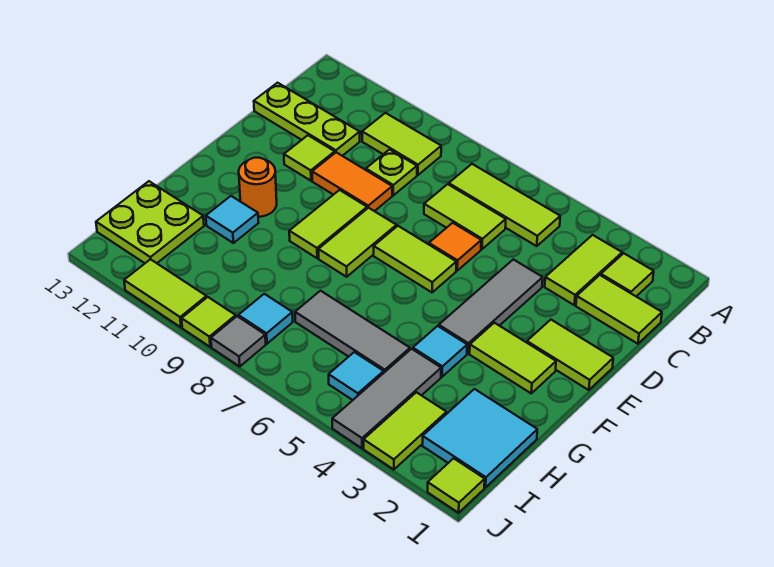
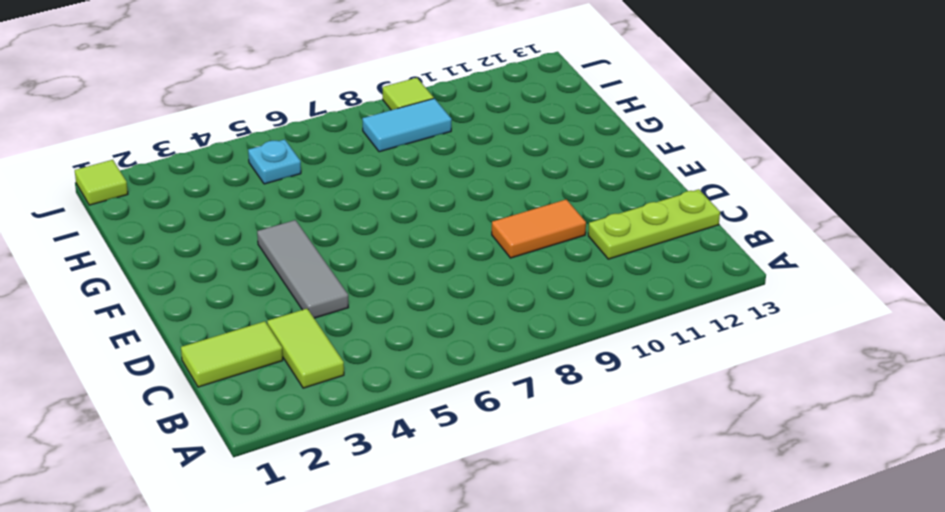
cyan 1x1 plate [248,139,301,184] -> cyan 1x1 tile [329,352,384,400]
cyan 1x2 tile [362,98,452,152] -> cyan 1x1 tile [238,294,293,344]
none -> lime 1x1 tile [601,253,654,296]
none -> lime 1x3 tile [449,164,560,246]
none -> lime 1x2 tile [362,113,441,175]
none -> lime 1x2 tile [424,184,506,249]

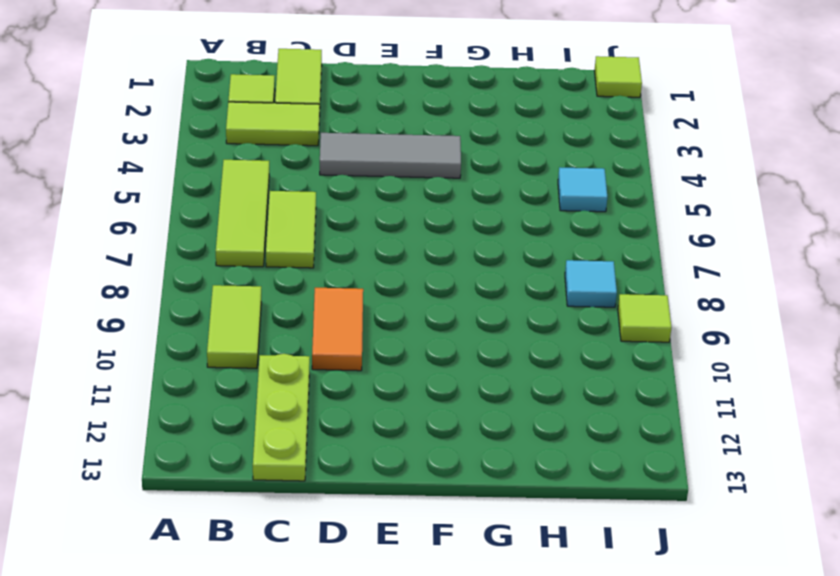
none -> lime 1x1 plate [366,150,417,195]
none -> orange 1x1 tile [429,223,481,270]
none -> lime 1x1 tile [284,135,335,181]
none -> lime 1x2 tile [527,320,613,390]

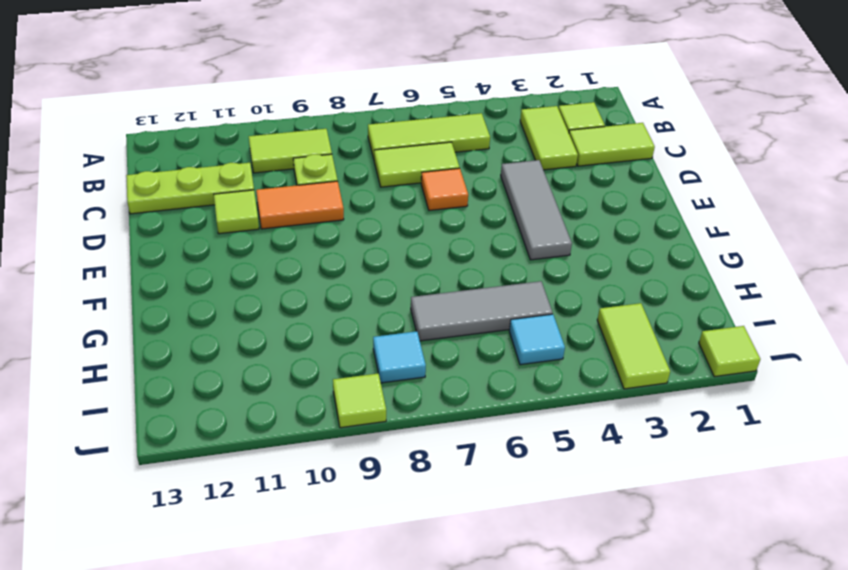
none -> lime 1x2 tile [527,320,613,390]
none -> lime 1x2 tile [374,226,456,292]
none -> lime 1x2 tile [318,208,397,277]
none -> lime 1x2 tile [289,190,367,258]

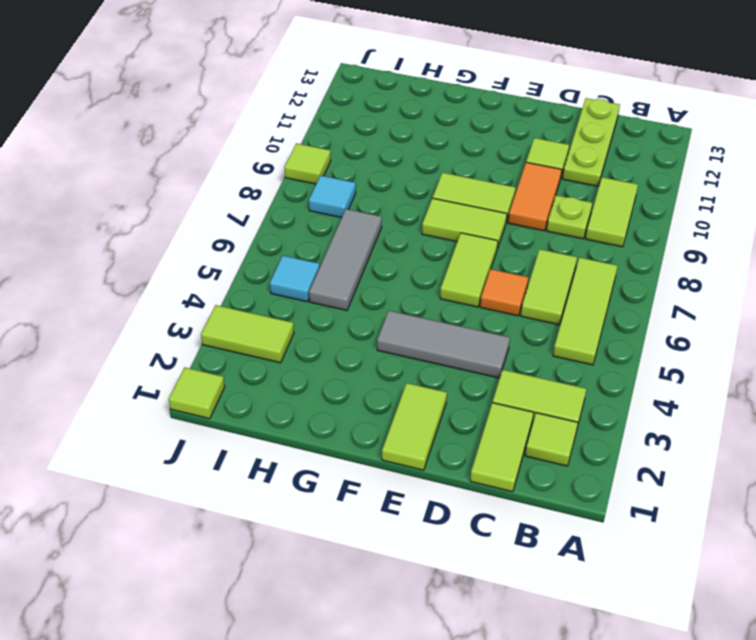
none -> lime 1x2 tile [470,323,556,393]
none -> orange 1x1 round brick [239,158,277,217]
none -> cyan 1x1 tile [413,326,467,377]
none -> cyan 1x1 tile [206,196,258,243]

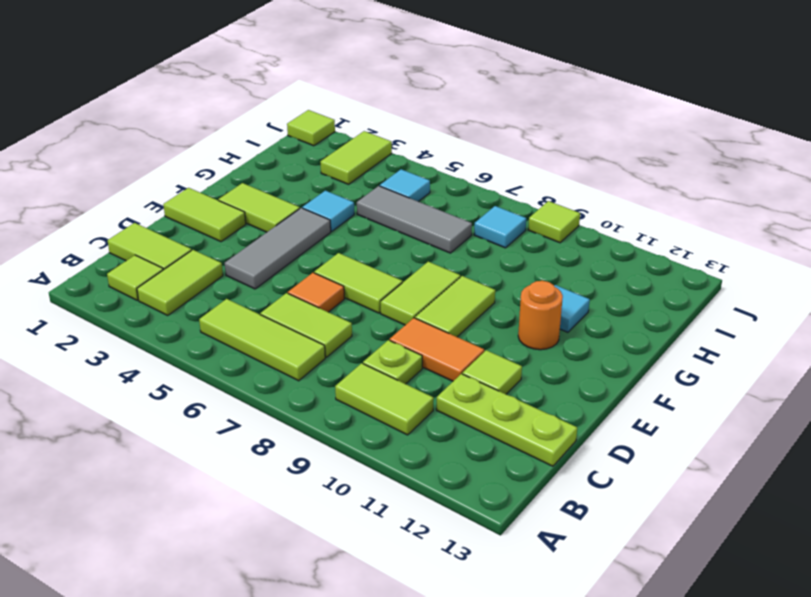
none -> cyan 2x2 tile [422,389,537,487]
none -> grey 1x3 tile [332,349,441,448]
none -> lime 2x2 plate [96,181,204,263]
none -> grey 1x1 tile [211,316,266,366]

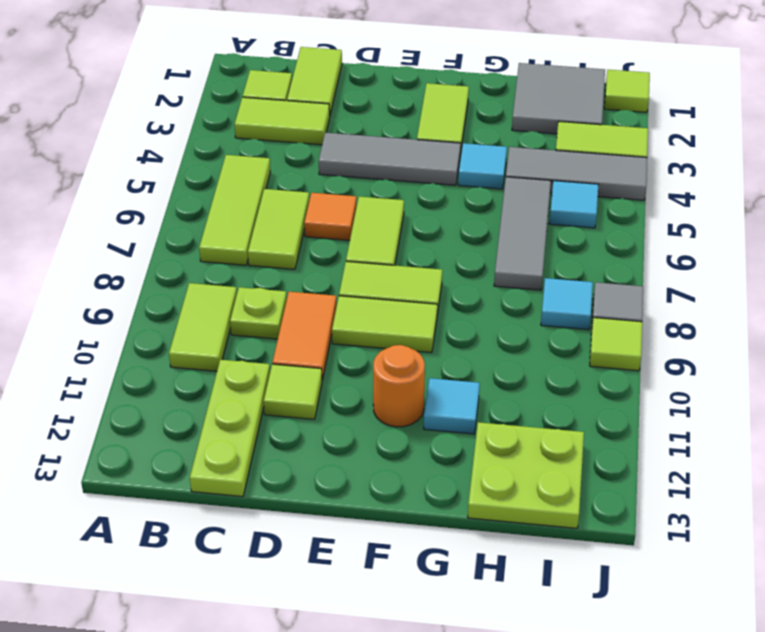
grey 2x2 tile [512,63,605,134] -> cyan 2x2 tile [422,389,537,487]
none -> lime 1x2 tile [527,320,613,390]
none -> lime 1x2 tile [124,259,207,327]

